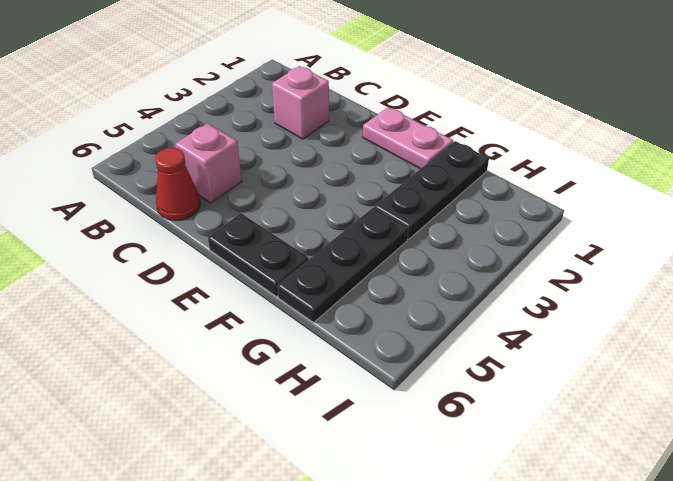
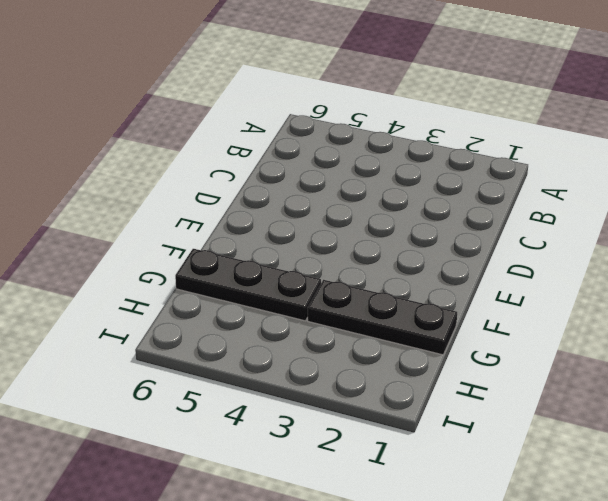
none -> pink 1x1 brick [272,66,329,139]
none -> pink 1x1 brick [175,123,242,203]

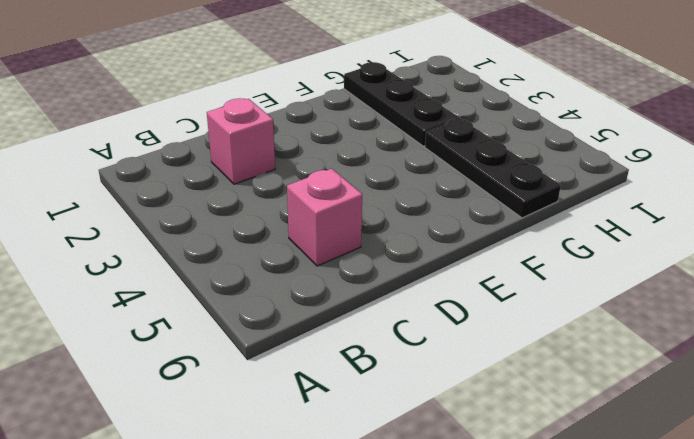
none -> red 1x1 cone [155,148,200,220]
none -> pink 1x2 plate [363,107,453,169]

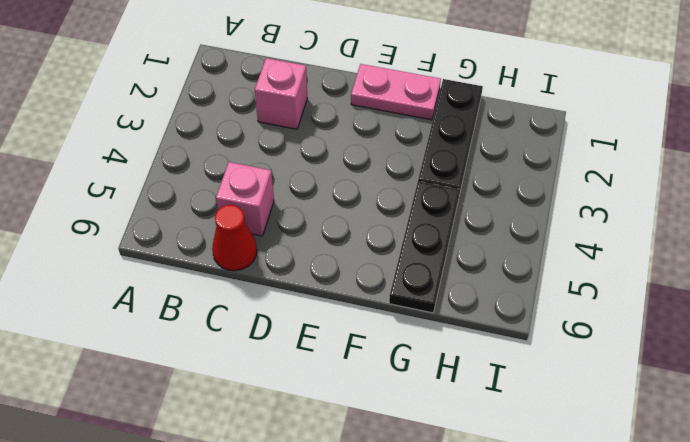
none -> black 1x2 plate [208,213,309,297]

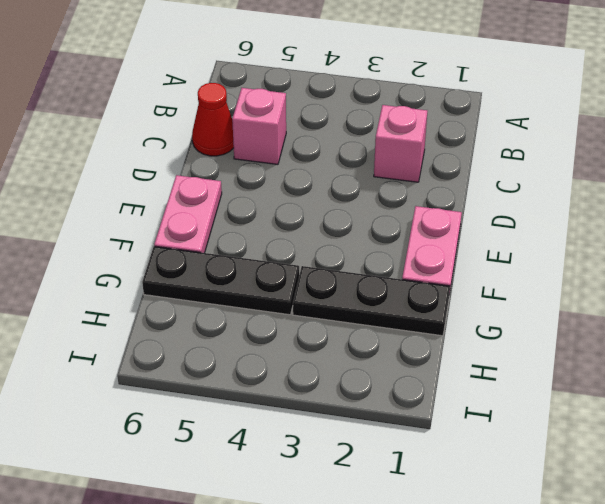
pink 1x2 plate [154,175,222,253] -> black 1x2 plate [208,213,309,297]

